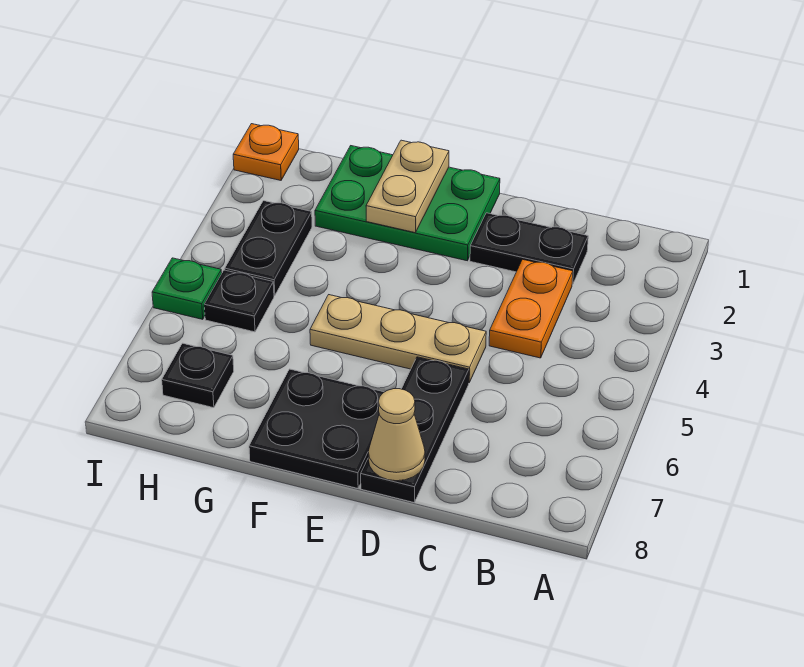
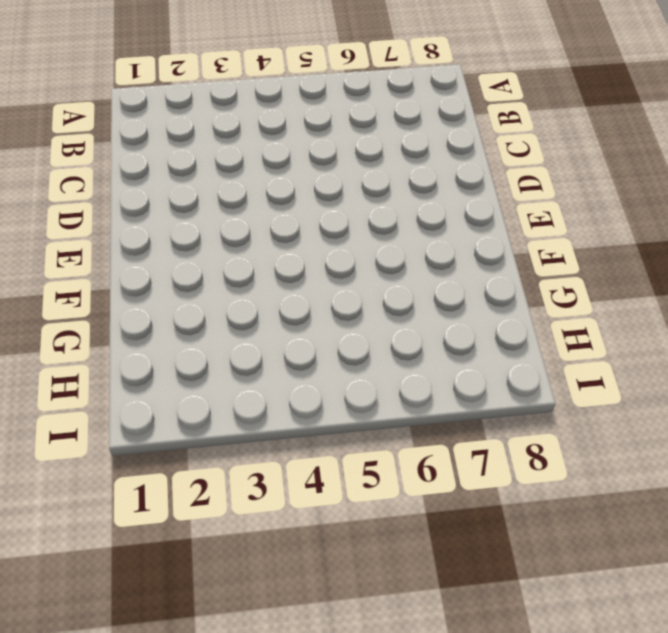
none -> black 1x2 plate [470,213,588,285]
none -> orange 1x2 plate [489,259,573,358]
none -> tan 1x3 plate [310,295,486,382]

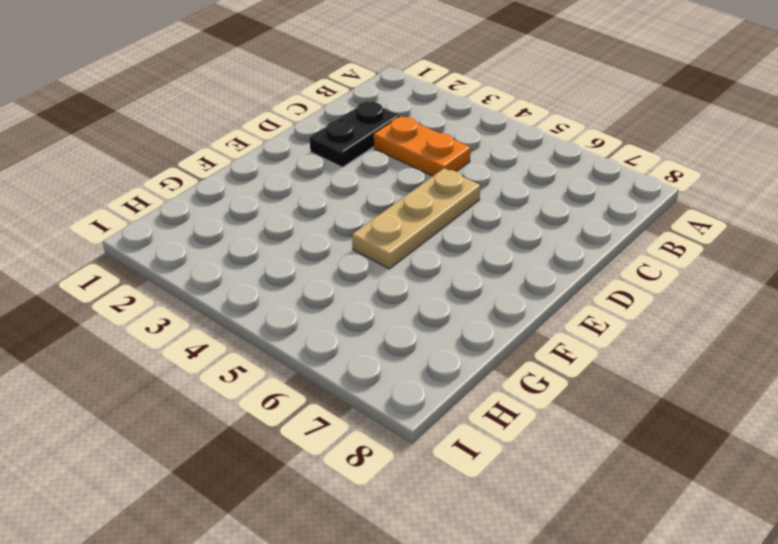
none -> black 1x3 plate [361,357,469,502]
none -> green 2x3 plate [315,146,500,261]
none -> black 2x2 plate [249,369,384,488]

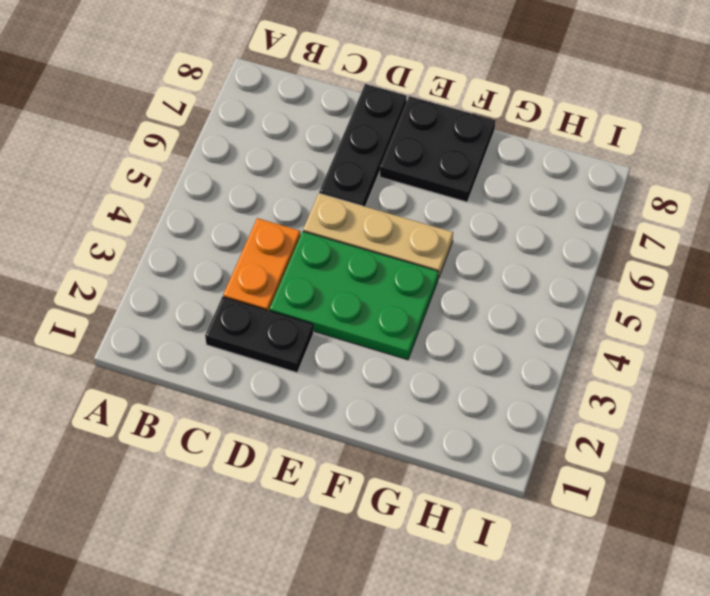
green 2x3 plate [270,231,438,360] -> green 2x3 plate moved to [315,146,500,261]
none -> black 1x2 plate [225,201,312,296]
none -> black 1x1 plate [204,270,274,332]
none -> black 1x1 plate [162,343,234,408]

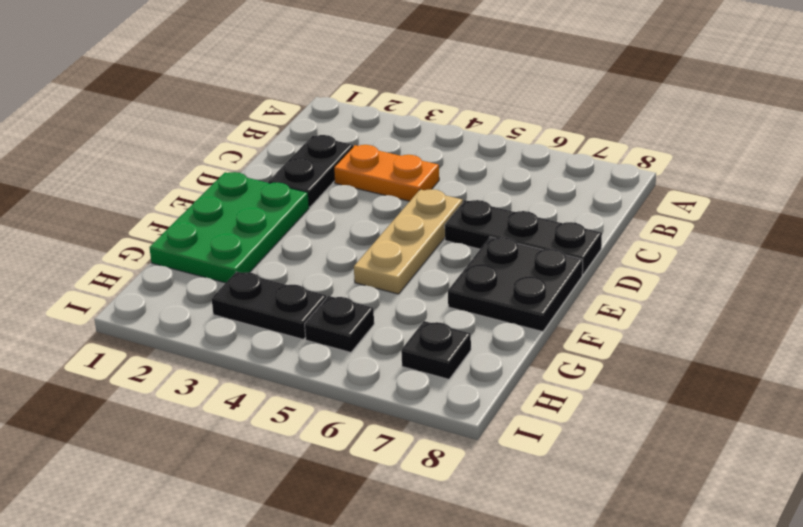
none -> orange 1x1 plate [233,124,299,180]
none -> green 1x1 plate [152,258,222,319]
none -> tan 1x1 cone [368,389,425,481]

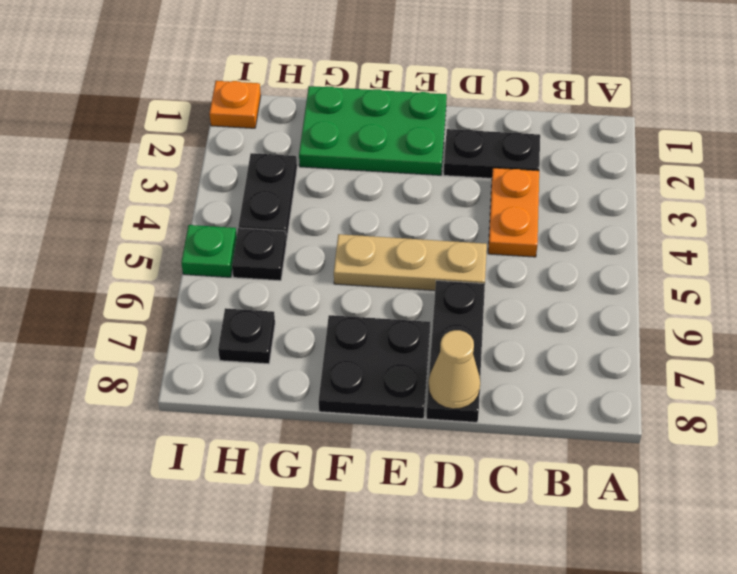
none -> tan 1x2 plate [366,140,449,233]

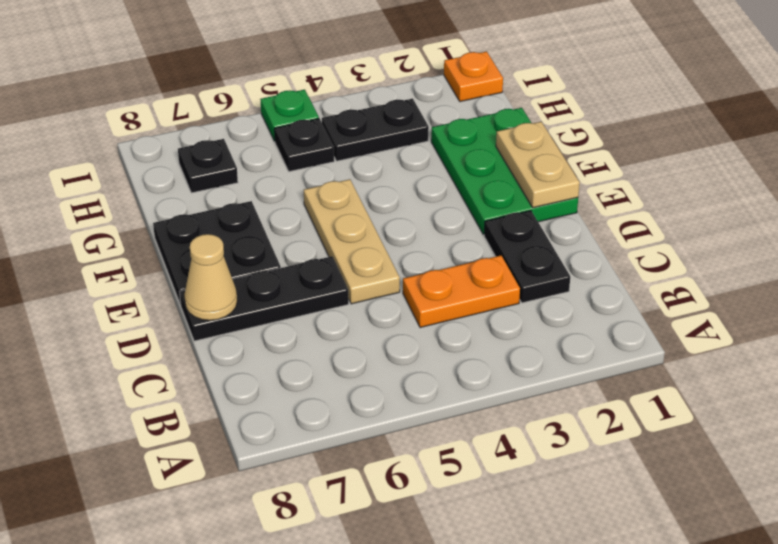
tan 1x2 plate [496,122,580,208] -> tan 1x2 plate turned to [366,140,449,233]

